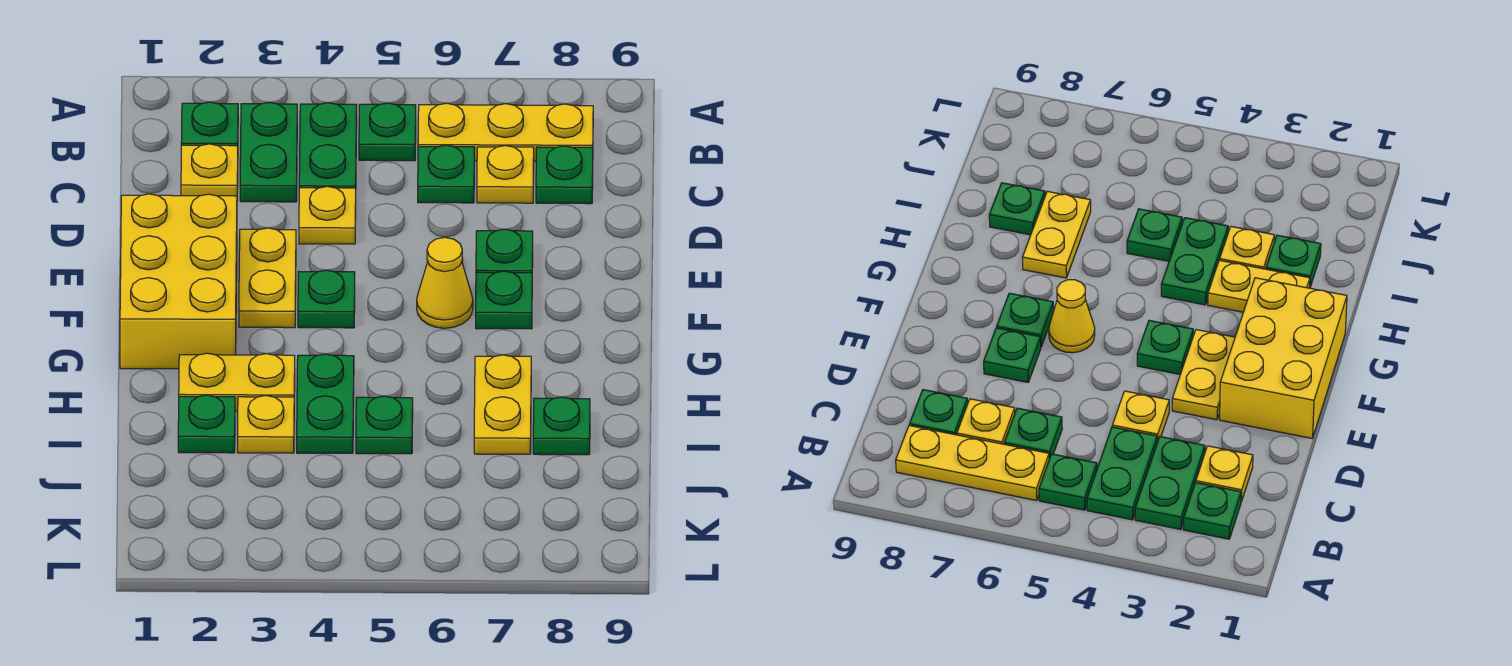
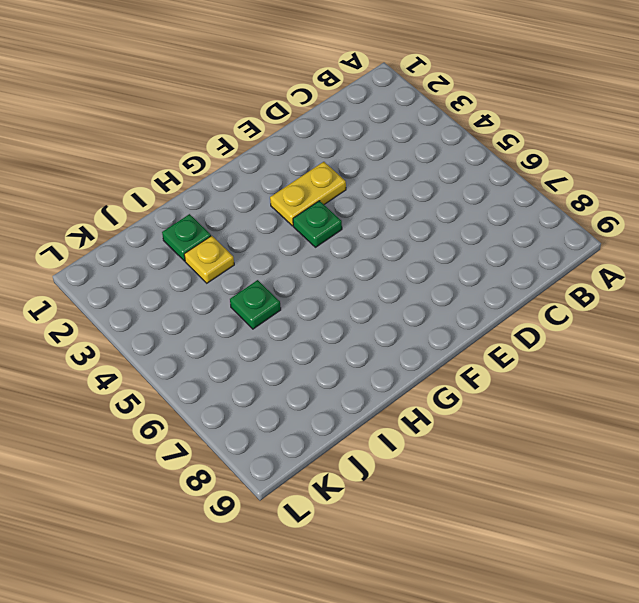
none -> green 1x1 plate [181,102,238,146]
none -> green 1x2 plate [240,102,297,202]
none -> green 1x2 plate [299,103,357,188]

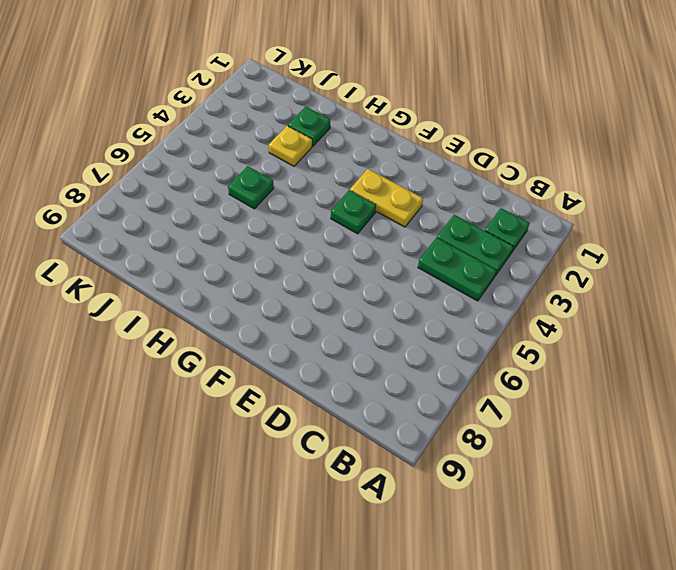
none -> green 1x1 plate [359,103,416,161]
none -> yellow 1x3 plate [418,103,593,161]
none -> yellow 1x1 plate [181,144,238,196]

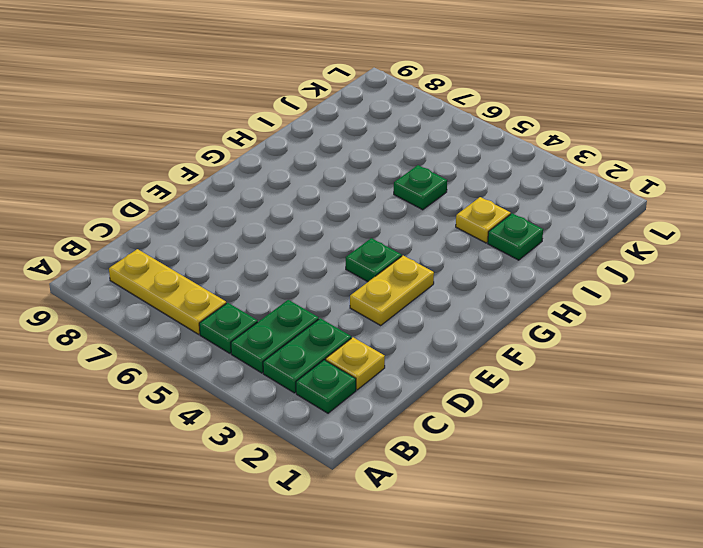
none -> green 1x1 plate [418,145,474,203]
none -> yellow 1x1 plate [477,146,534,203]
none -> green 1x1 plate [536,146,593,204]

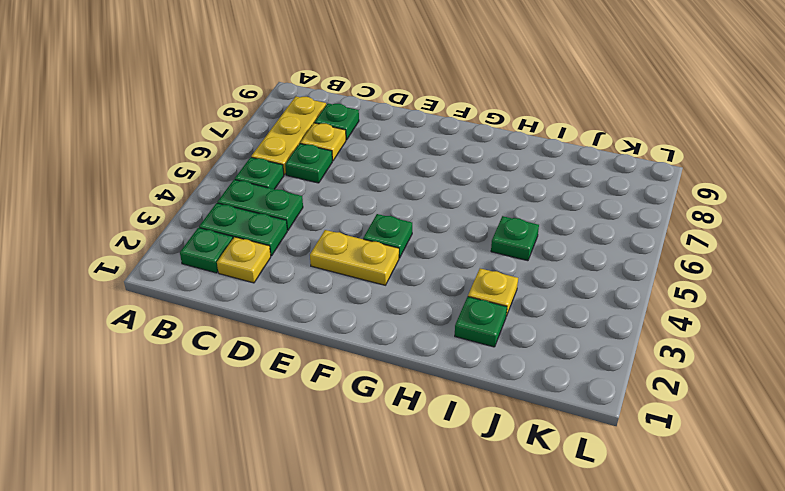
none -> yellow 1x1 plate [299,186,356,244]
none -> yellow 2x3 brick [120,194,237,369]
none -> green 1x1 plate [476,229,533,273]

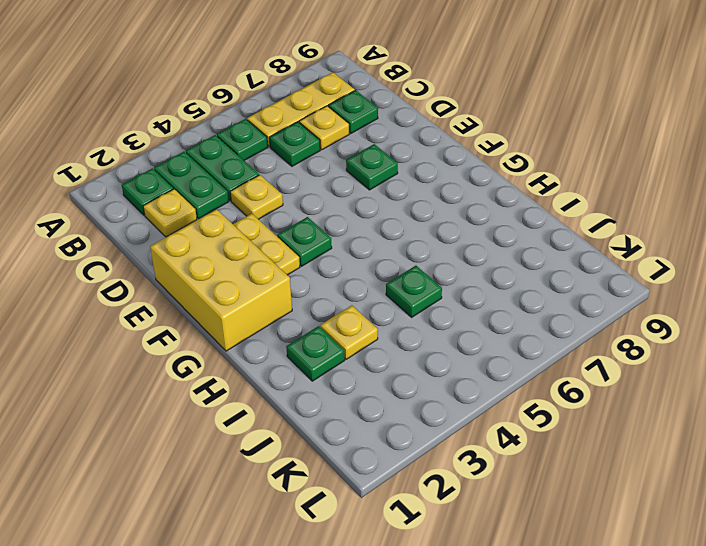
none -> yellow 1x1 cone [417,237,473,328]
none -> green 1x1 plate [476,271,532,329]
none -> yellow 1x2 plate [179,353,295,411]

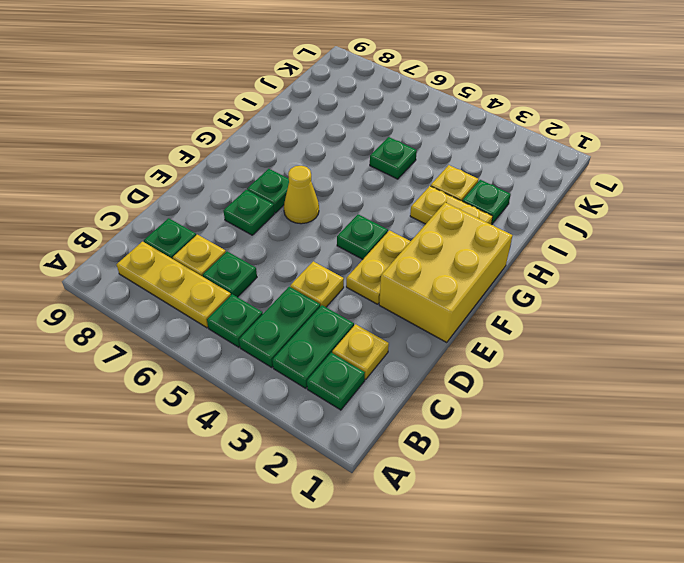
none -> green 1x2 plate [297,354,354,453]
none -> yellow 1x2 plate [474,355,531,454]
none -> green 1x1 plate [533,397,590,455]

